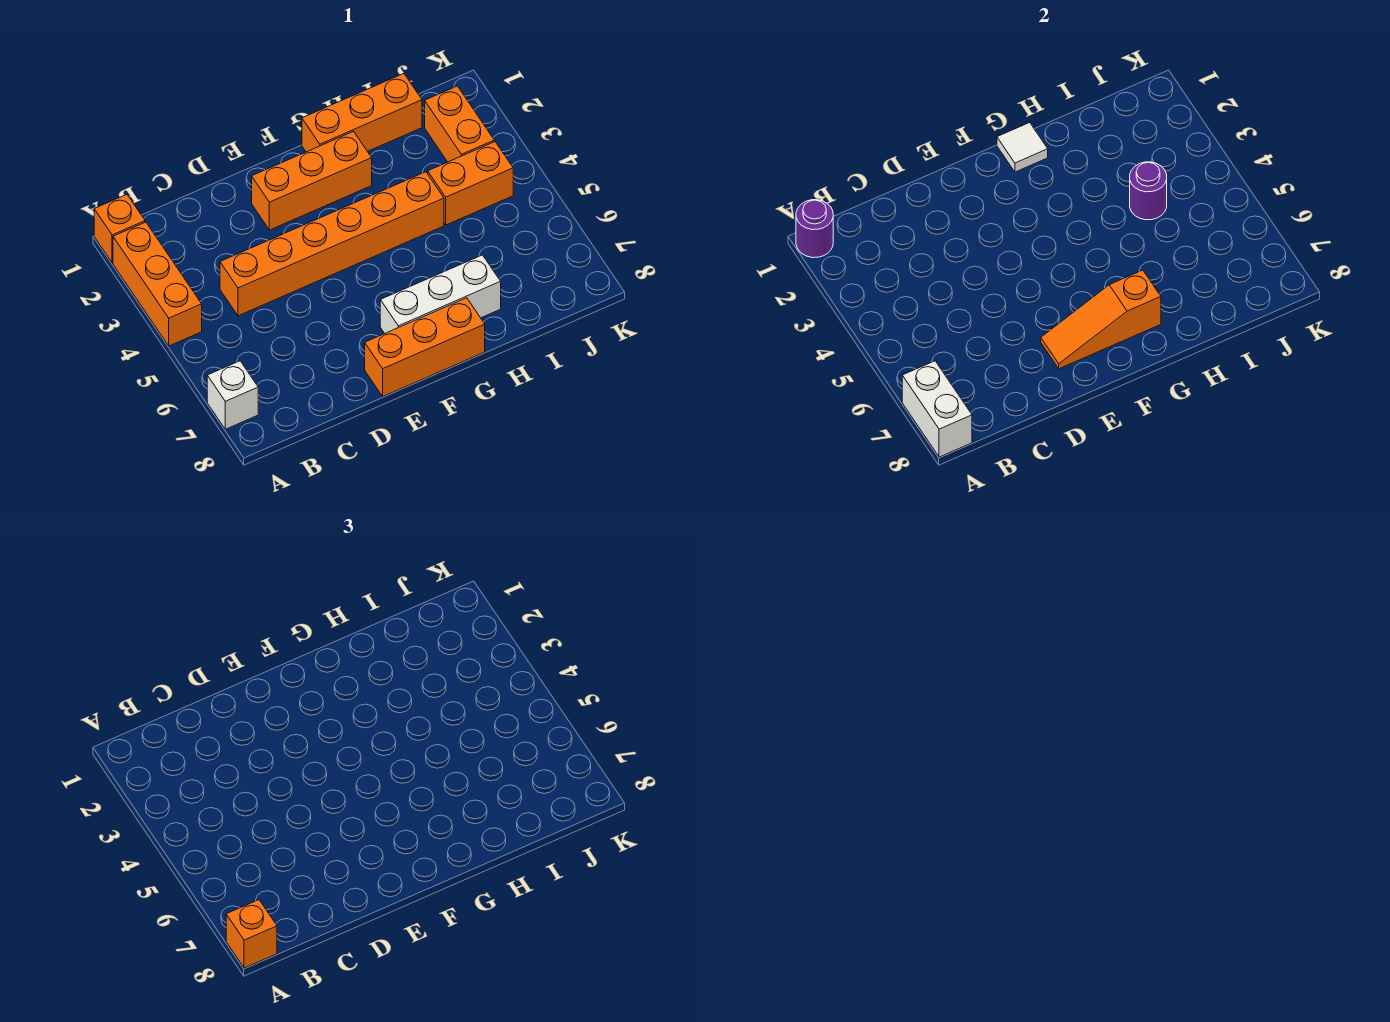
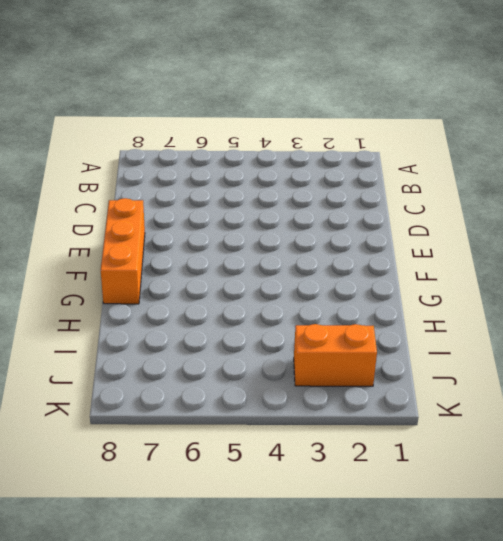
none -> orange 1x1 brick [94,195,145,263]
none -> orange 1x3 brick [113,222,202,346]
none -> white 1x1 brick [207,361,258,429]

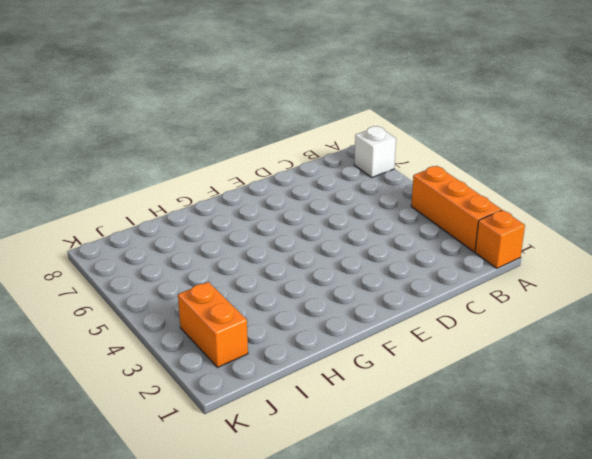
none -> orange 1x6 brick [220,172,444,316]
none -> orange 1x3 brick [252,131,372,230]
none -> orange 1x3 brick [365,298,485,396]

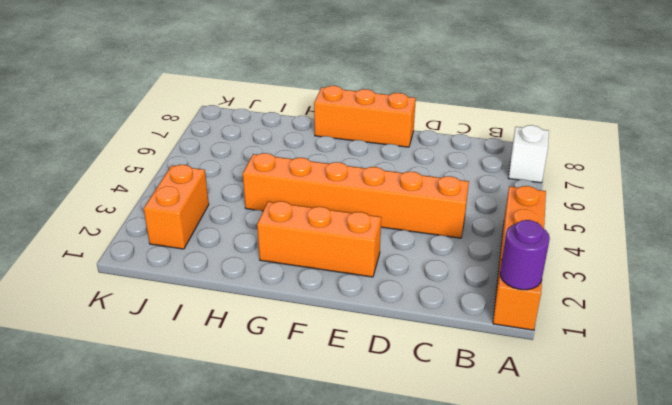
none -> white 1x3 brick [380,255,501,334]
none -> orange 1x3 brick [302,74,422,152]
none -> orange 1x2 brick [428,142,513,225]

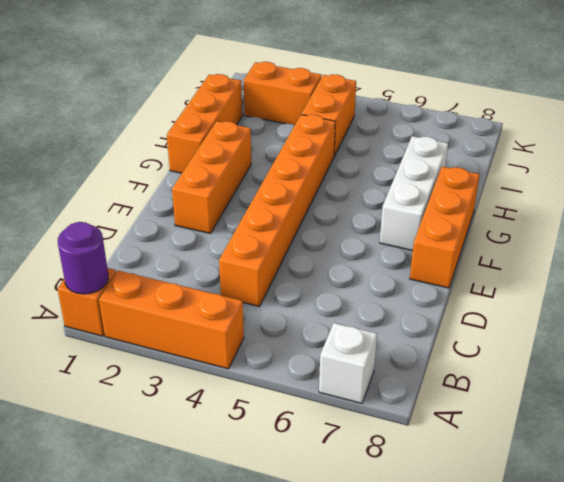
none -> white 1x2 brick [902,361,972,457]
none -> orange 1x3 slope [1041,270,1161,369]
none -> white 1x1 tile [997,123,1048,172]

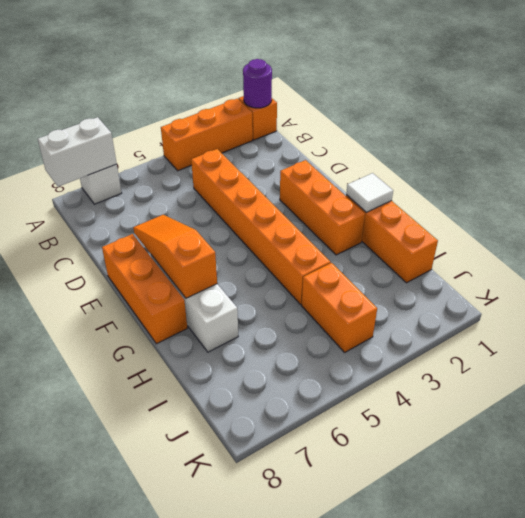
none -> orange 1x2 brick [425,86,494,162]
none -> purple 1x1 round brick [1130,162,1167,220]
none -> orange 1x1 brick [226,900,277,968]

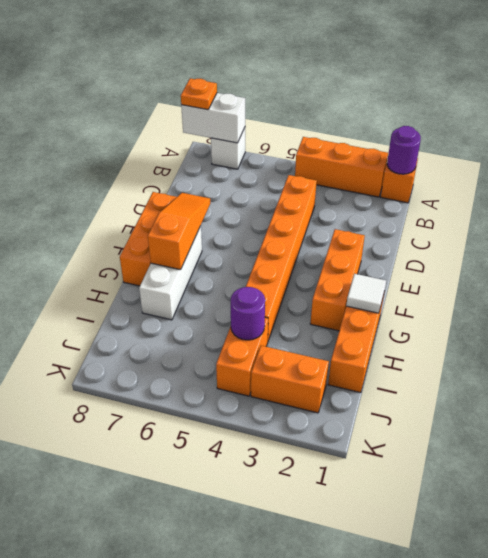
orange 1x1 plate [181,78,217,110] -> orange 1x1 brick [226,900,277,968]

